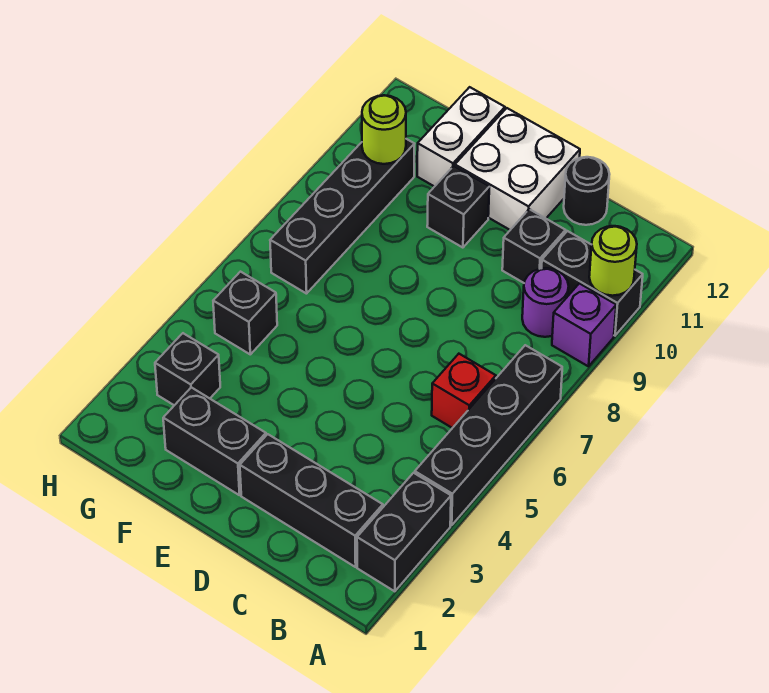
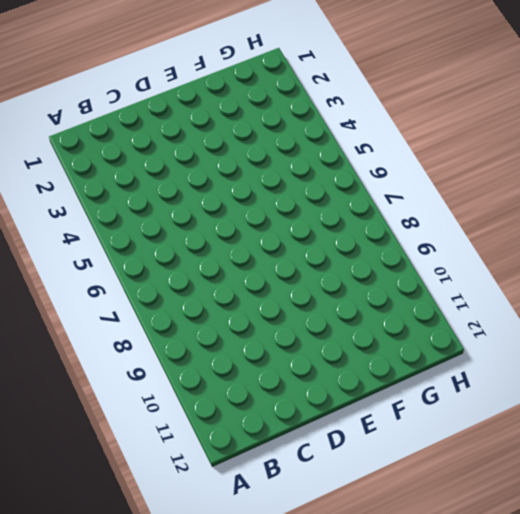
none -> black 1x2 brick [357,473,451,591]
none -> black 1x4 brick [415,345,562,525]
none -> purple 1x1 brick [552,283,616,366]

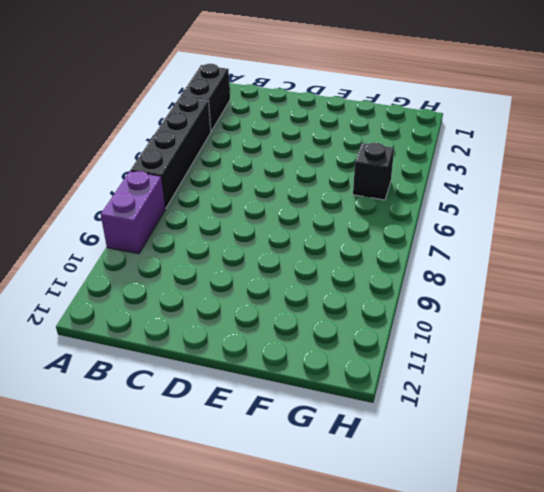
purple 1x2 brick [101,171,165,254] -> purple 1x1 brick [552,283,616,366]
none -> black 1x2 brick [542,231,643,336]
none -> black 1x3 brick [240,434,383,567]
none -> red 1x1 brick [432,354,496,428]

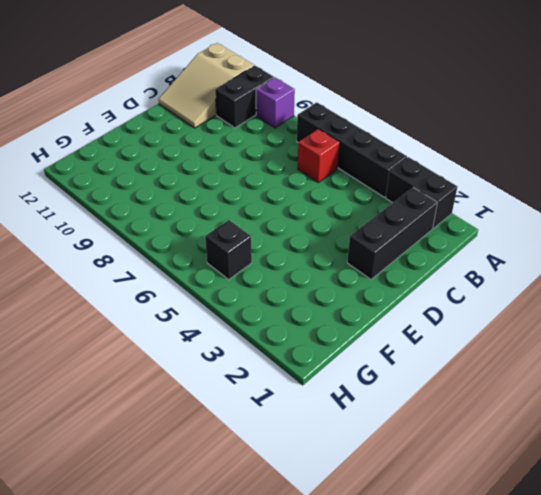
tan 2x3 slope [158,43,254,128] -> black 1x1 round brick [564,157,610,225]
none -> purple 1x1 round brick [522,268,569,337]
none -> black 1x1 brick [502,209,566,283]
none -> white 2x2 brick [455,108,580,230]

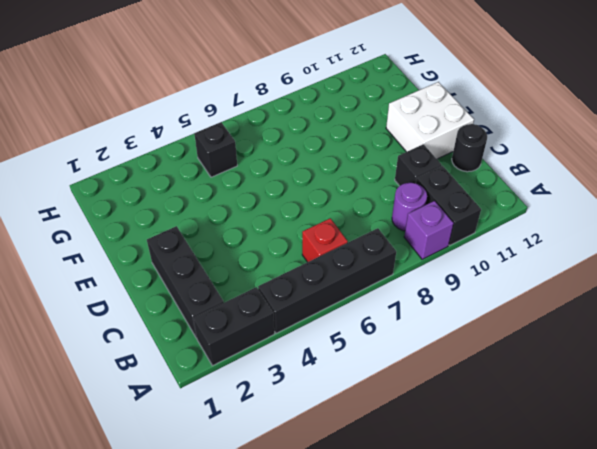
none -> black 1x2 brick [163,387,266,495]
none -> black 1x1 brick [427,166,489,248]
none -> white 1x2 brick [417,87,505,187]

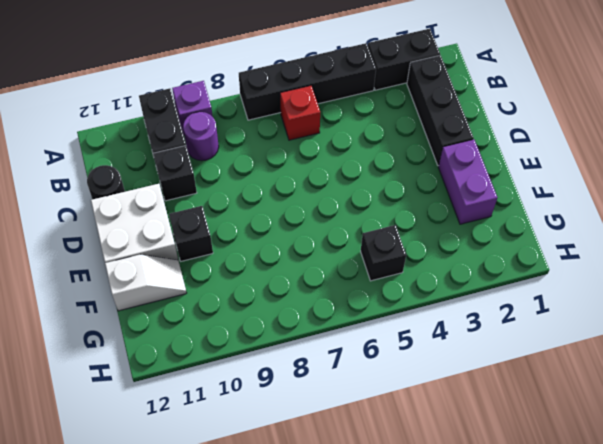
purple 1x2 brick [438,139,497,224] -> black 1x2 brick [163,387,266,495]
white 1x2 slope [105,255,187,311] -> white 1x2 brick [417,87,505,187]
none -> black 1x1 brick [155,333,220,405]
none -> black 1x4 brick [270,139,414,294]
none -> lime 1x1 round brick [589,226,637,296]

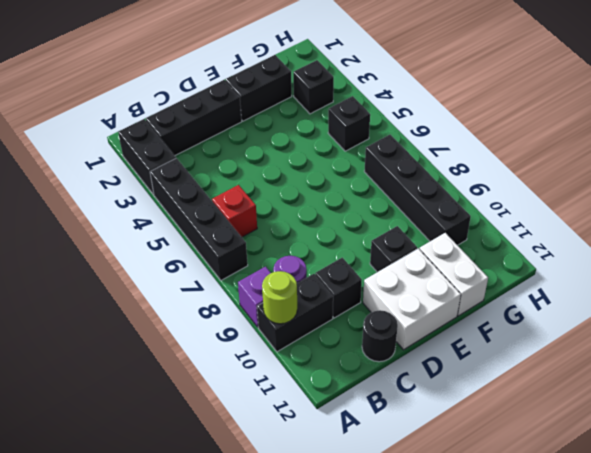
none -> lime 1x1 round brick [362,95,406,164]

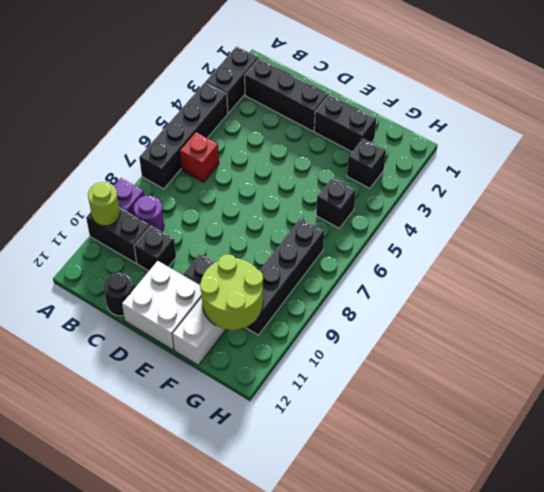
lime 2x2 round brick [200,254,263,330] -> lime 1x1 round brick [362,95,406,164]

